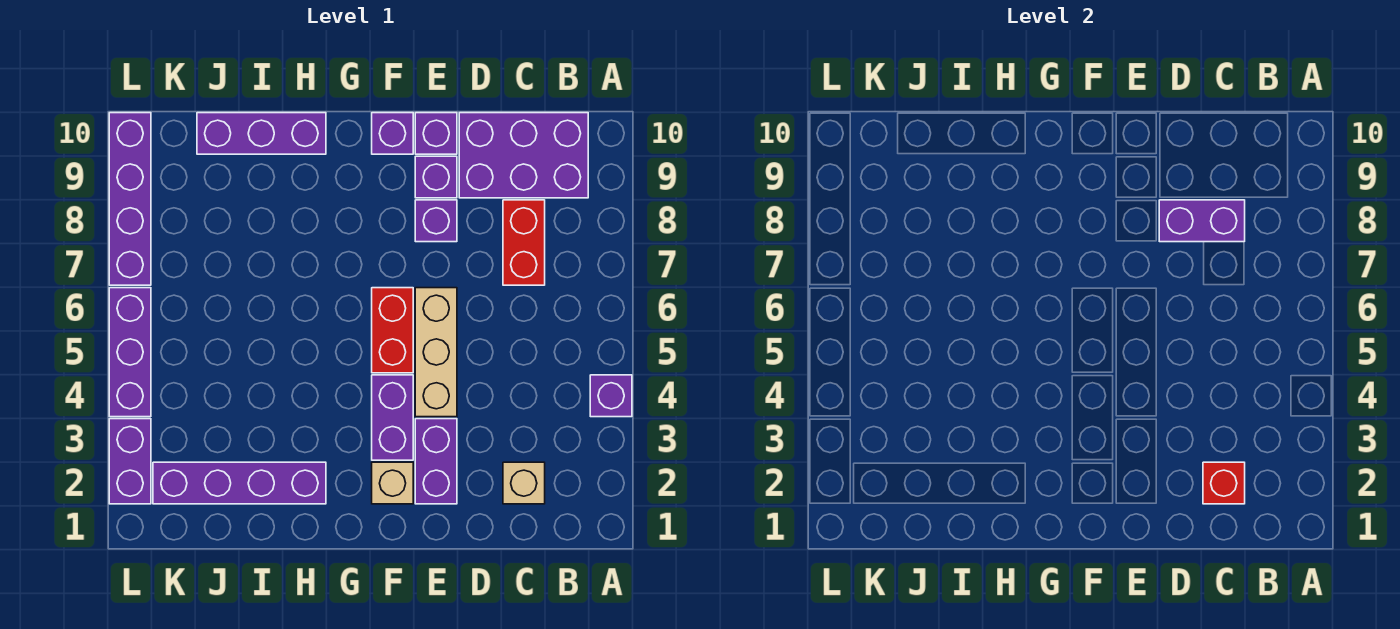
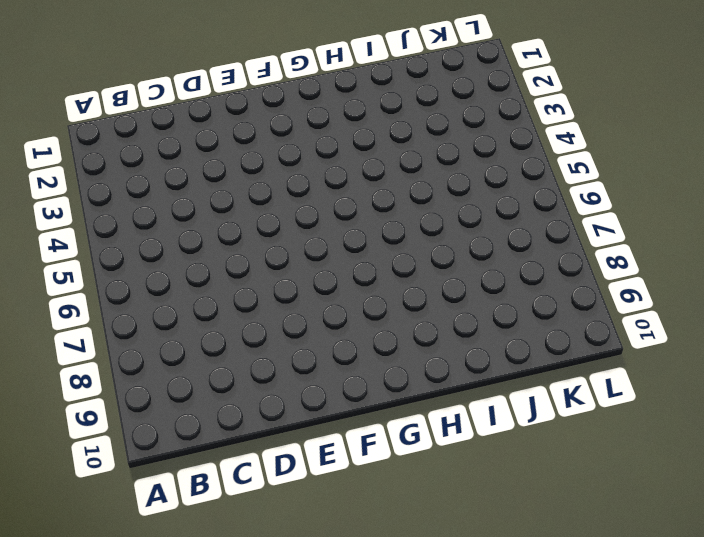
none -> purple 1x1 brick [590,375,632,417]
none -> purple 2x3 brick [459,113,588,198]
none -> tan 1x1 brick [503,462,545,504]

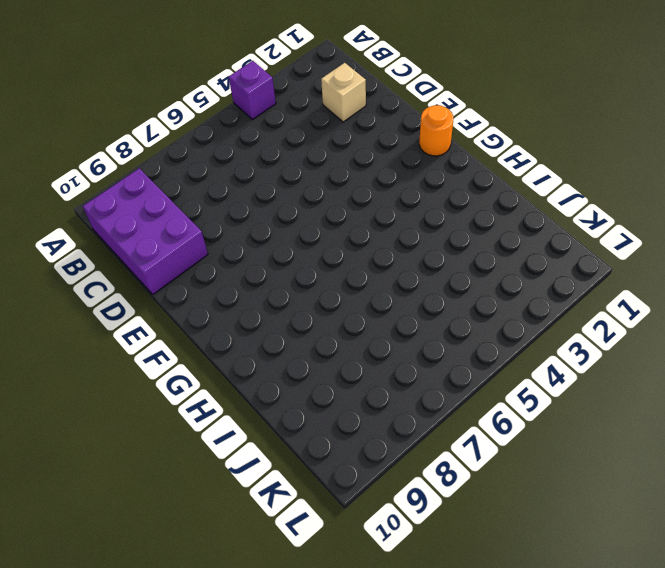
orange 1x1 round brick [419,105,453,156] -> none
none -> red 1x2 brick [503,200,545,285]
none -> purple 1x2 brick [415,419,457,504]
none -> tan 1x3 brick [415,288,457,417]

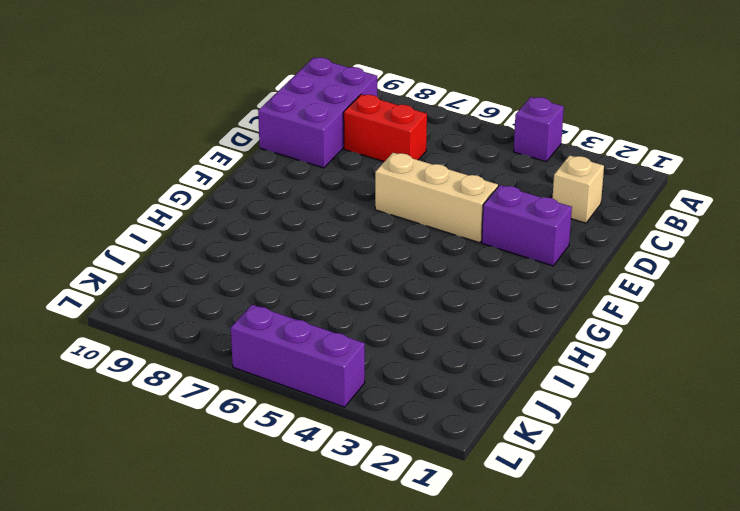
none -> purple 1x1 brick [415,200,457,242]
none -> purple 1x1 brick [415,156,457,198]
none -> purple 1x1 brick [415,113,457,154]

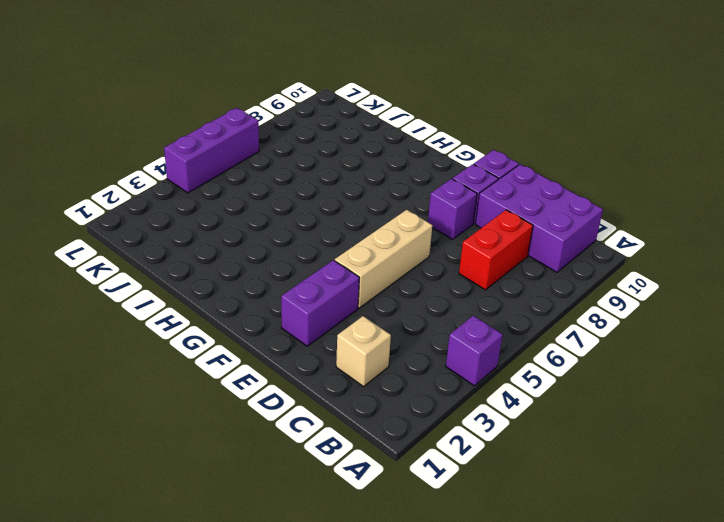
none -> tan 1x1 brick [372,462,413,504]
none -> purple 1x2 brick [372,375,413,460]
none -> red 1x2 brick [372,288,413,373]

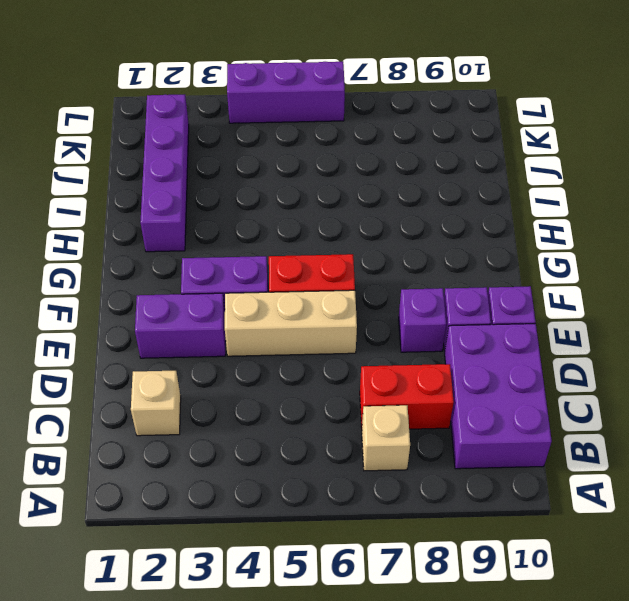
tan 1x1 brick [362,405,410,471] -> tan 1x1 brick moved to [372,462,413,504]
none -> purple 1x1 brick [590,375,632,417]
none -> purple 1x1 brick [372,113,413,154]
none -> purple 1x3 brick [197,113,326,154]

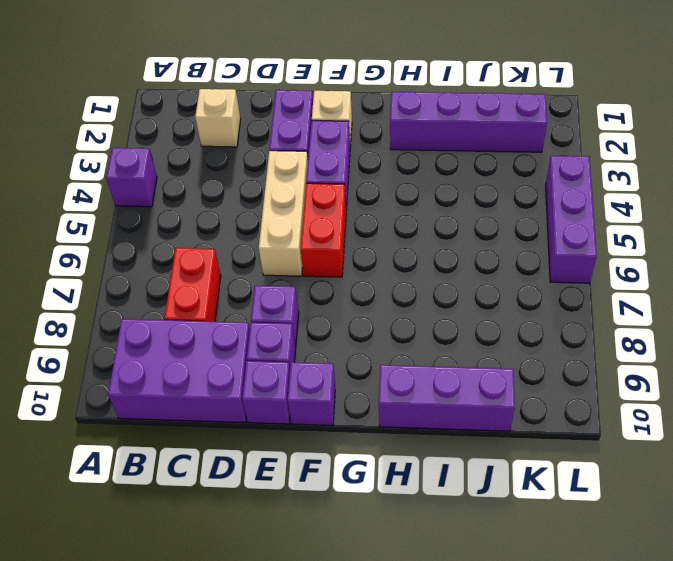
none -> purple 1x2 brick [109,419,151,504]
none -> purple 1x4 brick [109,113,151,285]
none -> red 1x1 brick [1203,462,1245,504]

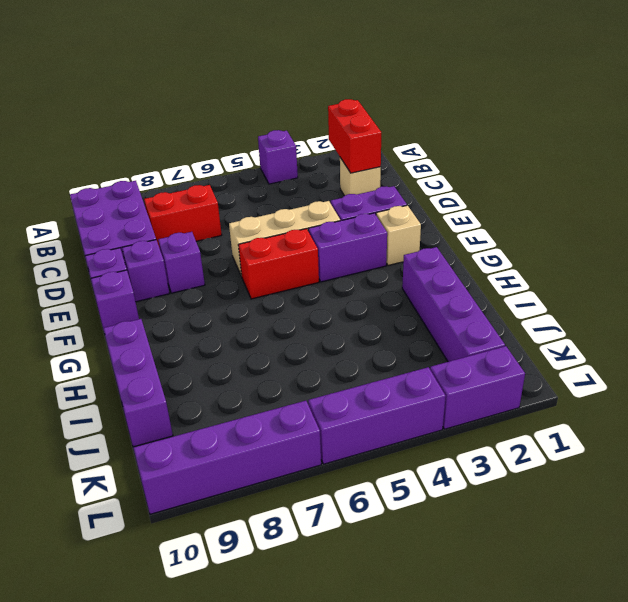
red 1x2 brick [328,99,381,173] -> red 1x1 brick [1203,462,1245,504]
none -> purple 1x2 brick [1159,200,1245,242]

